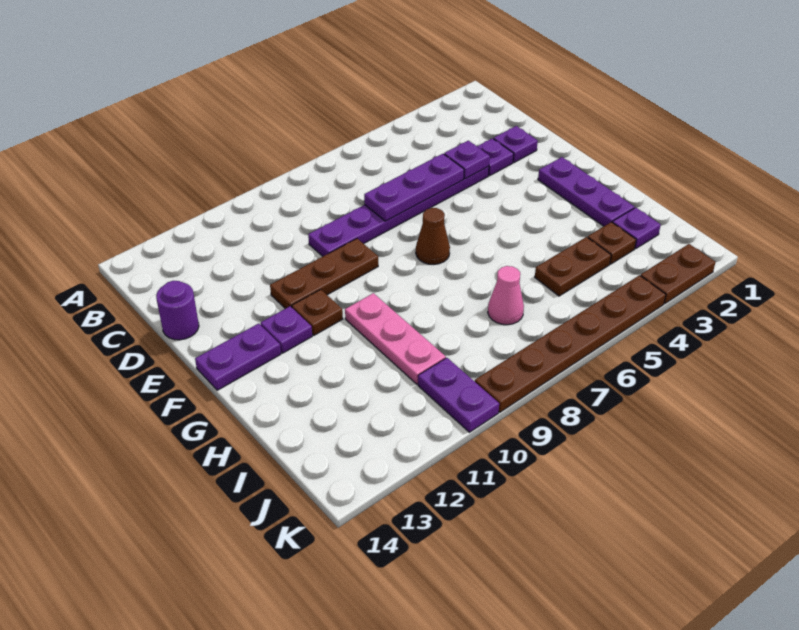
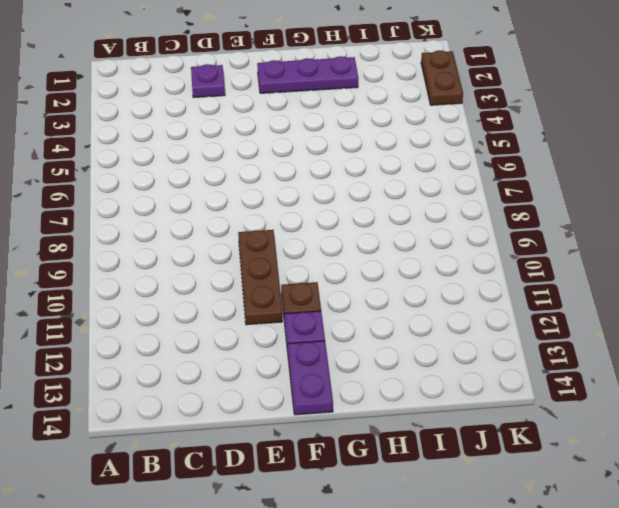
none -> purple 1x1 plate [477,138,514,176]
none -> purple 1x6 plate [308,167,489,256]
none -> purple 1x1 round brick [156,281,199,340]

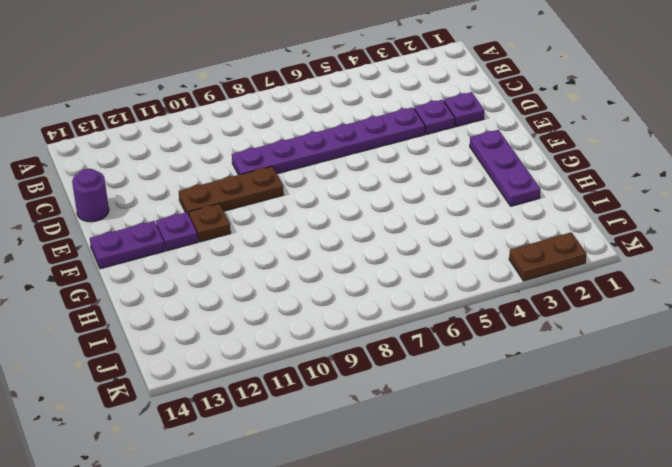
none -> brown 1x1 cone [416,208,450,264]
none -> pink 1x3 plate [345,293,446,384]
none -> purple 1x1 plate [612,208,661,249]

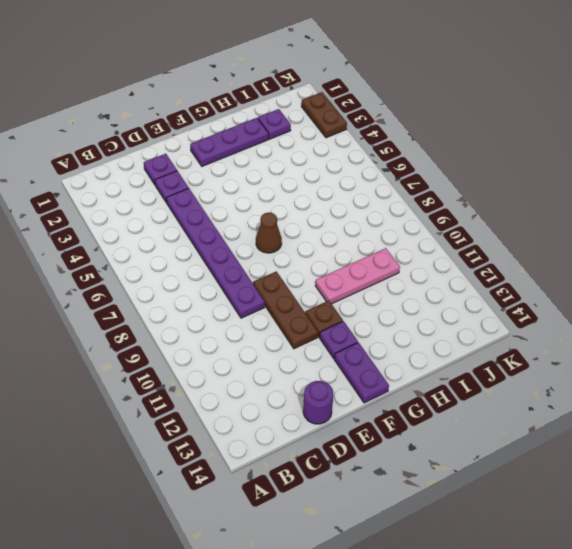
none -> brown 1x1 plate [588,222,636,264]
none -> brown 1x2 plate [535,237,611,296]
none -> pink 1x1 cone [488,266,524,325]

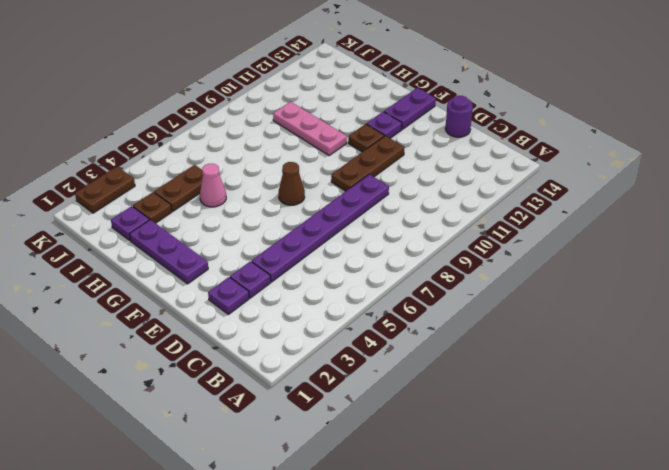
pink 1x1 cone [200,164,226,207] -> pink 1x1 cone moved to [488,266,524,325]
none -> purple 1x2 plate [418,358,499,432]
none -> brown 1x6 plate [475,275,666,412]
none -> purple 1x1 plate [444,141,490,179]

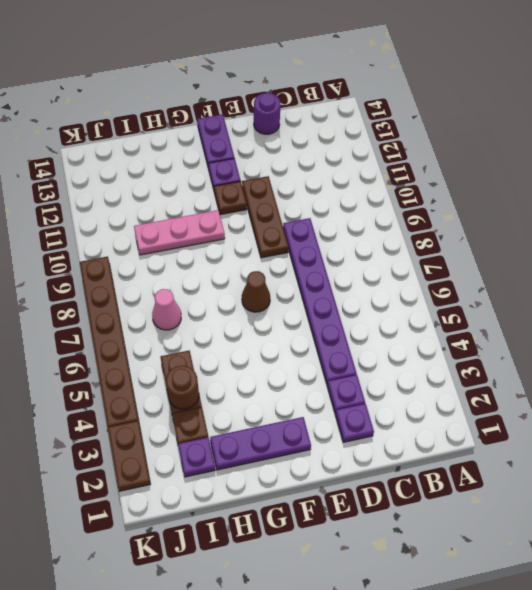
brown 1x1 round brick [166,366,199,409] -> none
none -> purple 1x2 plate [418,358,499,432]
none -> purple 1x1 plate [444,141,490,179]
none -> purple 1x3 plate [364,154,464,221]

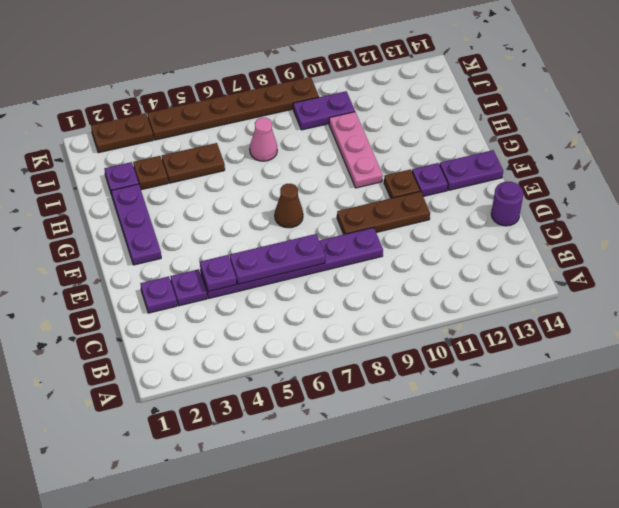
purple 1x2 plate [293,91,355,130] -> purple 1x2 plate turned to [418,358,499,432]

